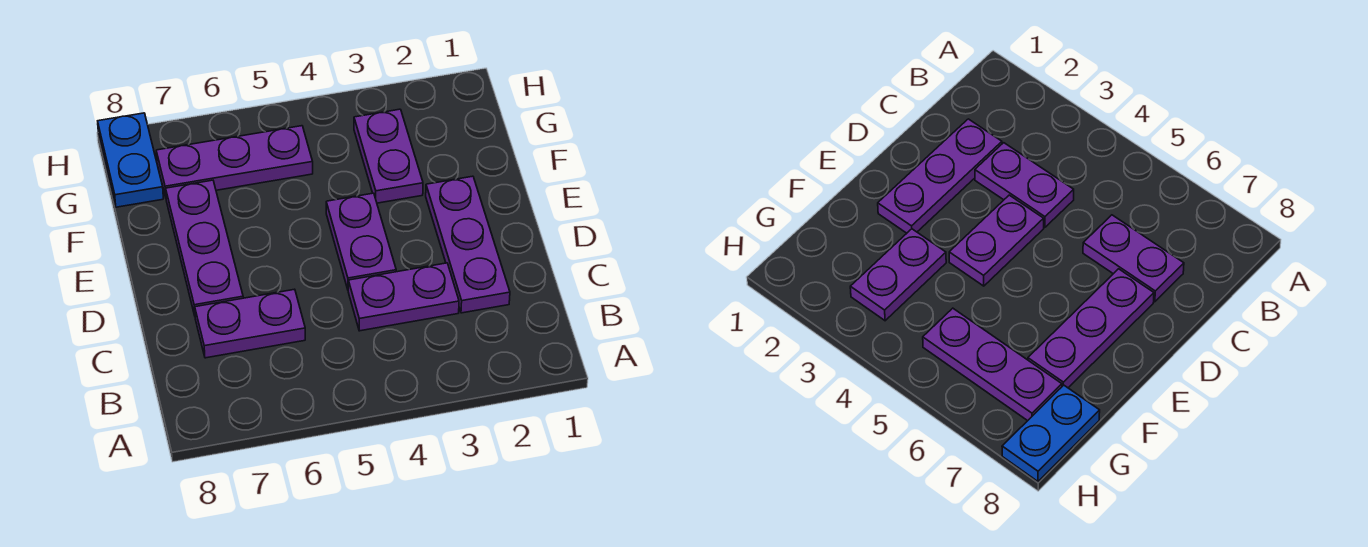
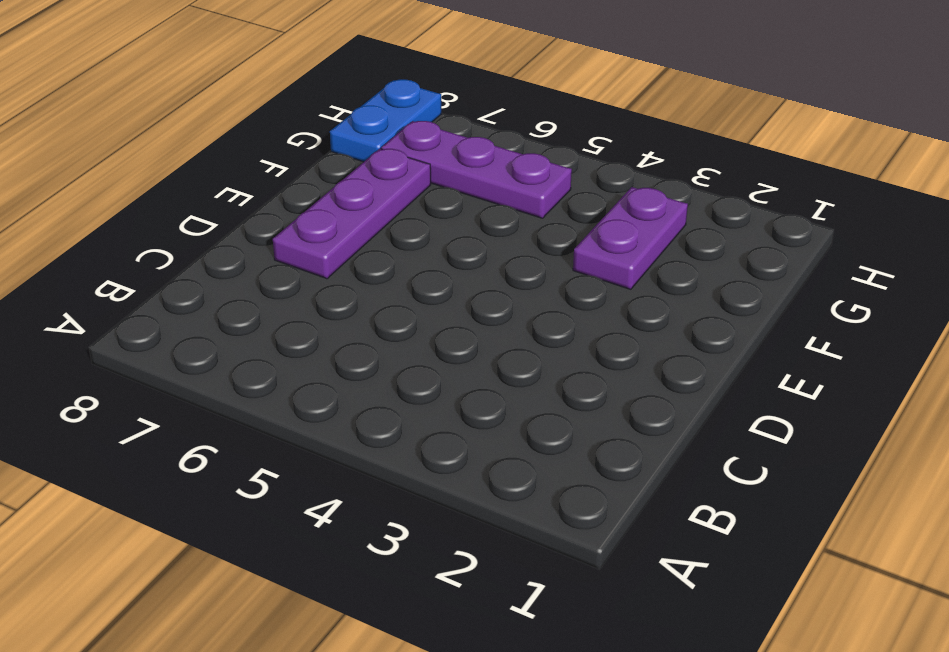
none -> purple 1x3 plate [426,176,510,313]
none -> purple 1x2 plate [348,263,459,331]

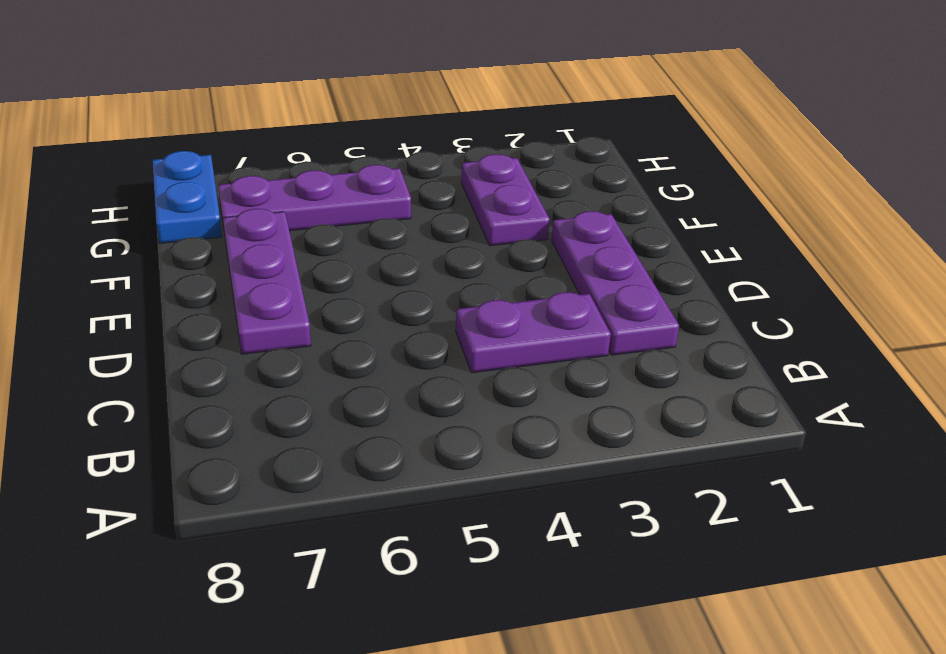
none -> purple 1x2 plate [195,289,305,358]
none -> purple 1x2 plate [326,193,396,289]

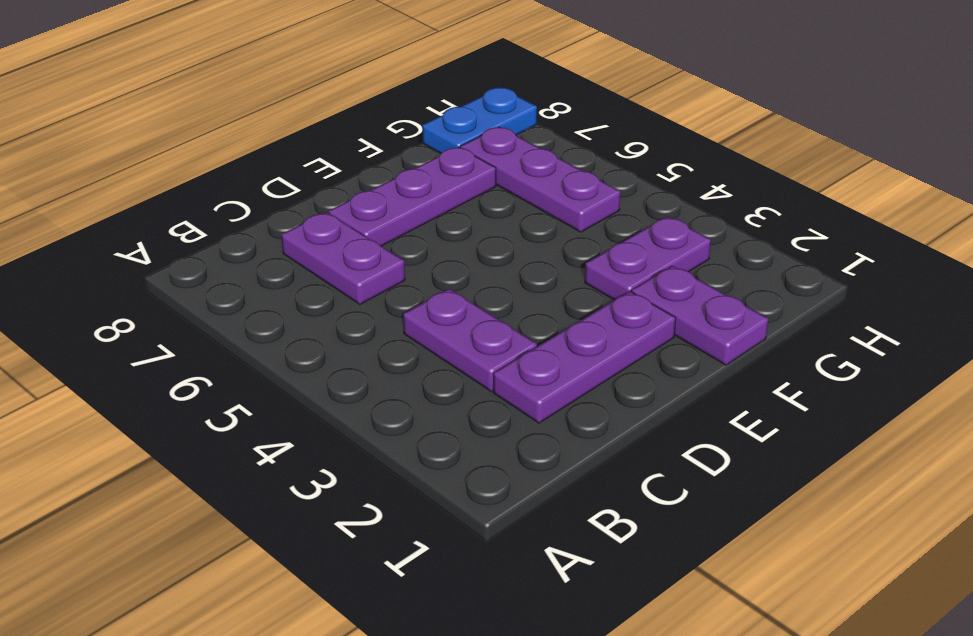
purple 1x2 plate [632,266,768,365] -> purple 1x2 plate turned to [326,193,396,289]

